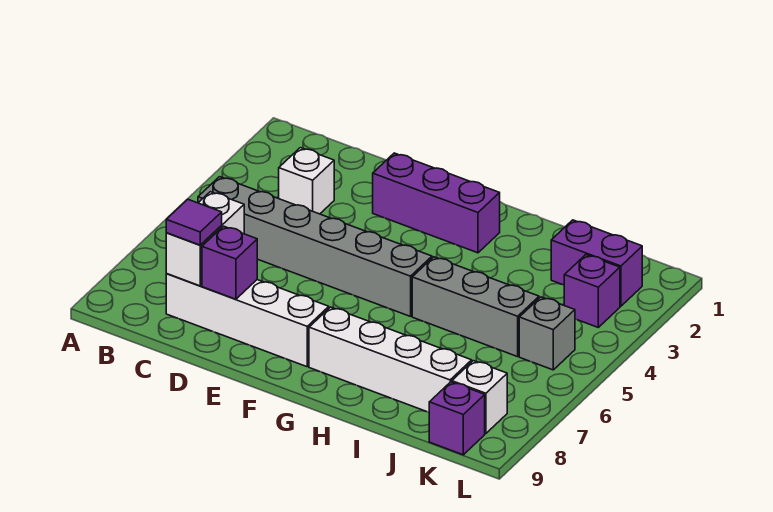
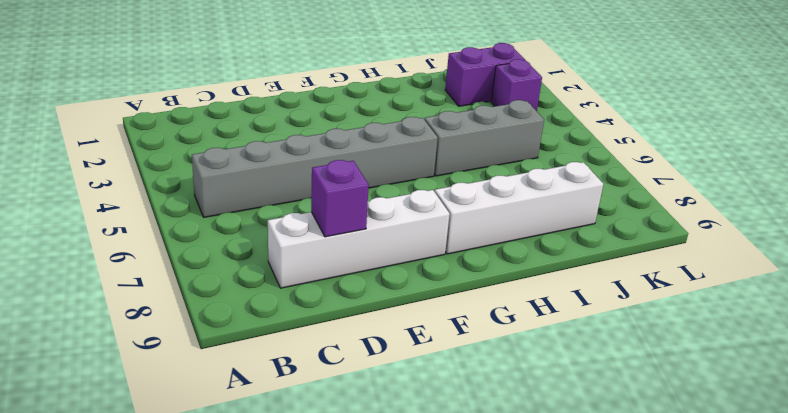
none -> white 1x1 brick [279,148,334,214]
none -> purple 1x3 brick [373,153,500,253]
none -> grey 1x1 brick [519,297,575,370]

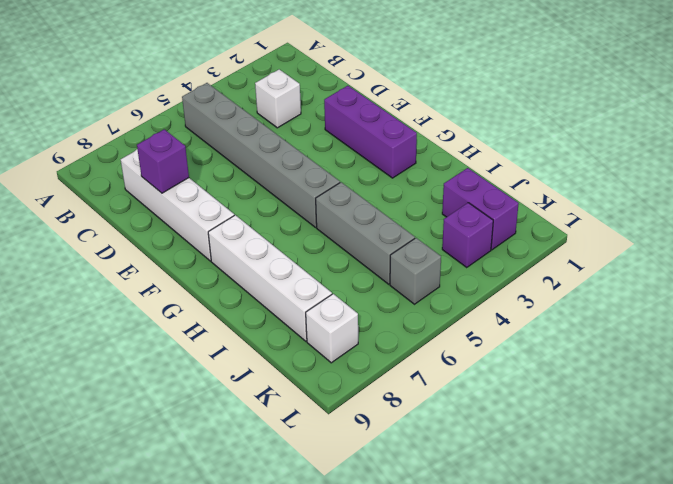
none -> purple 1x1 brick [429,382,485,455]
none -> white 1x2 brick [166,192,244,286]
none -> purple 1x1 tile [166,199,222,245]

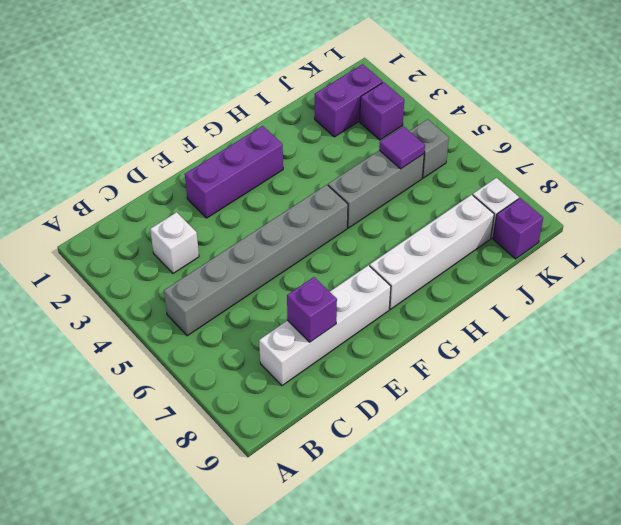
purple 1x1 tile [379,126,425,169] -> purple 1x1 tile moved to [166,199,222,245]
none -> white 1x2 brick [166,192,244,286]

